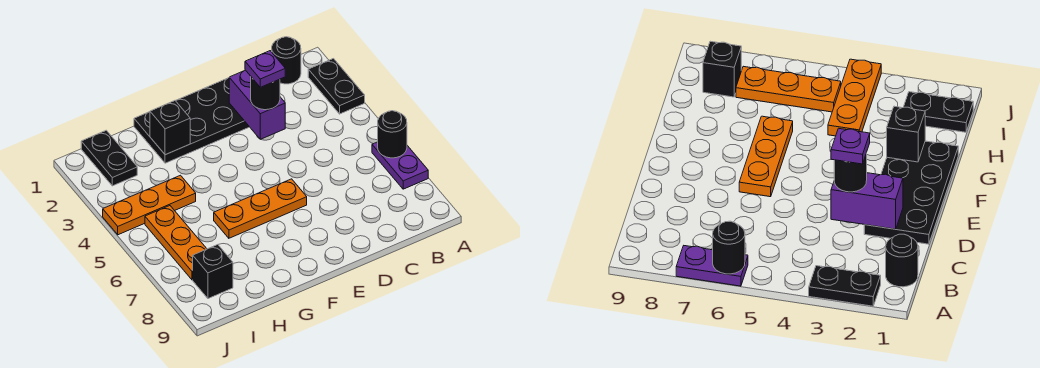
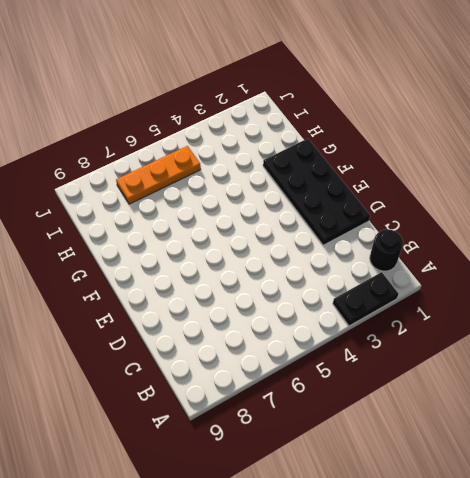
none -> purple 1x2 plate [372,142,428,189]
none -> orange 1x3 plate [214,179,307,238]
none -> orange 1x3 plate [103,175,196,235]

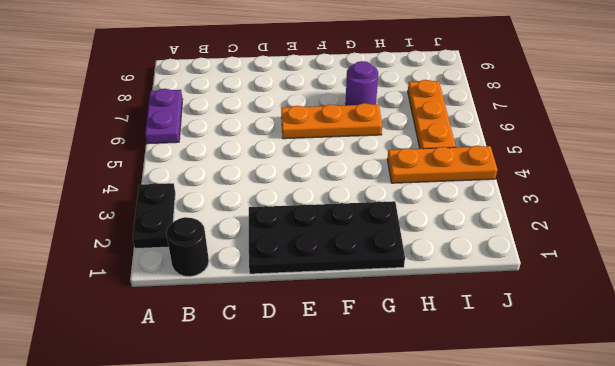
purple 1x1 round brick [346,61,378,105] -> none
none -> black 1x2 plate [81,130,137,186]
none -> black 1x1 brick [193,245,233,299]
none -> black 1x1 round brick [378,111,407,158]

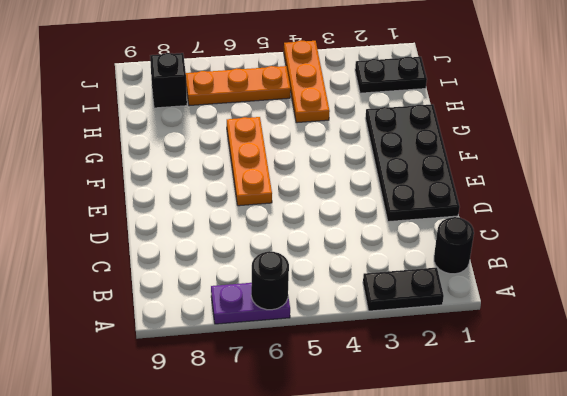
none -> purple 1x2 brick [229,70,285,139]
none -> black 1x1 brick [150,101,190,155]
none -> black 1x1 round brick [251,77,280,110]

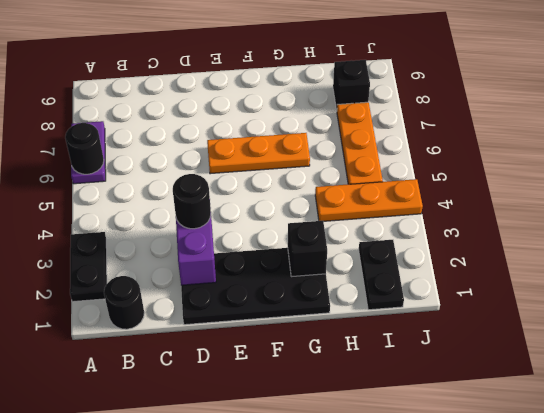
none -> purple 1x1 plate [245,51,285,87]

